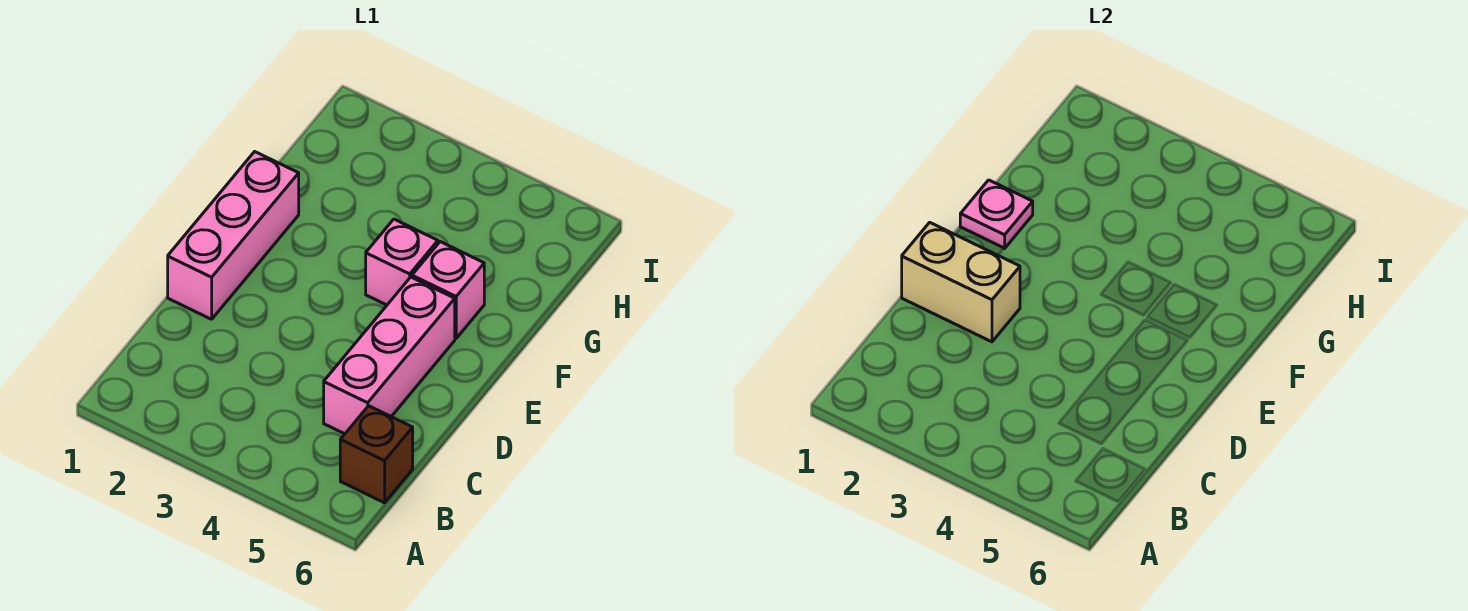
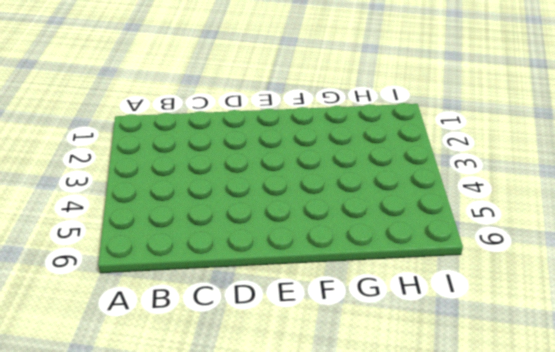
none -> brown 1x1 brick [340,406,413,503]
none -> pink 1x3 brick [324,277,455,434]

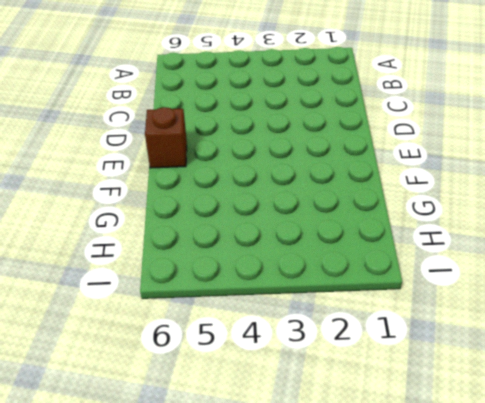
brown 1x1 brick [145,107,187,168] -> brown 1x1 brick moved to [340,406,413,503]
none -> pink 1x3 brick [324,277,455,434]
none -> pink 1x3 brick [168,152,299,319]

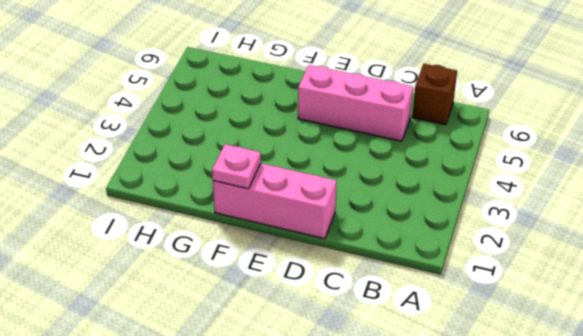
none -> pink 1x1 brick [366,219,438,305]
none -> pink 1x1 brick [412,242,484,338]

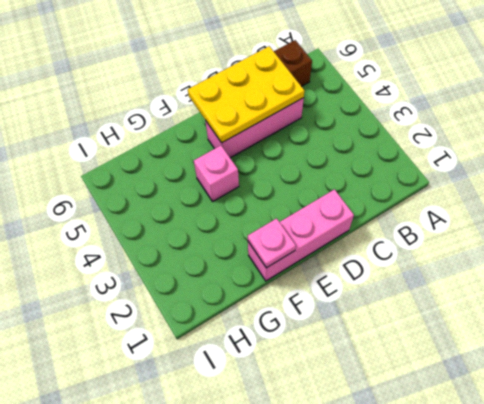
yellow 2x3 plate [188,46,304,143] -> none
none -> pink 1x1 brick [412,242,484,338]
none -> tan 1x2 brick [902,222,1020,342]

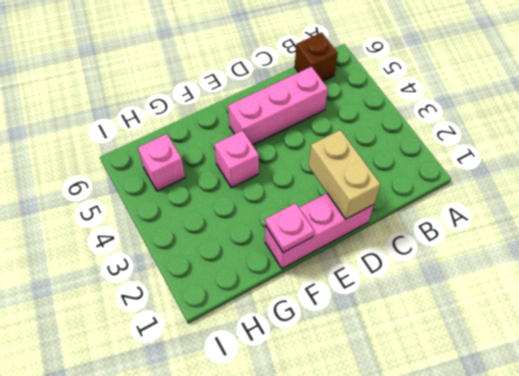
pink 1x1 brick [138,134,185,191] -> pink 1x1 brick moved to [412,242,484,338]

